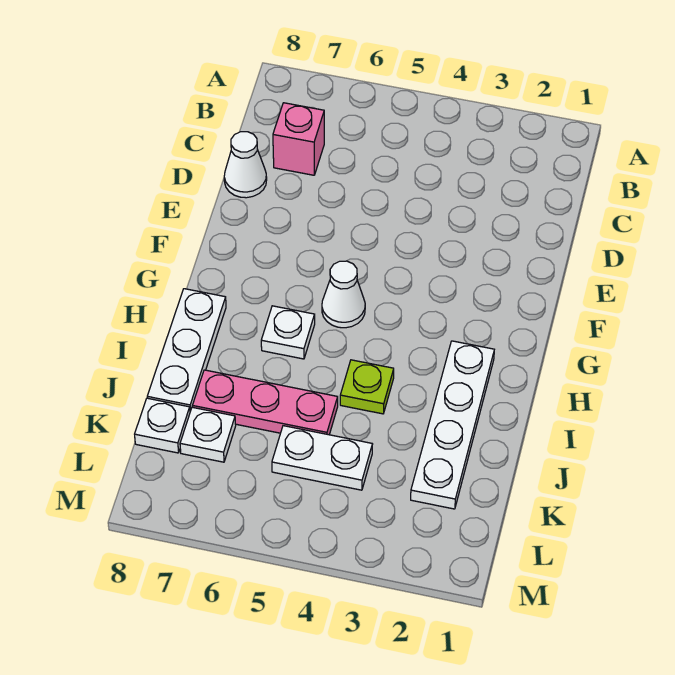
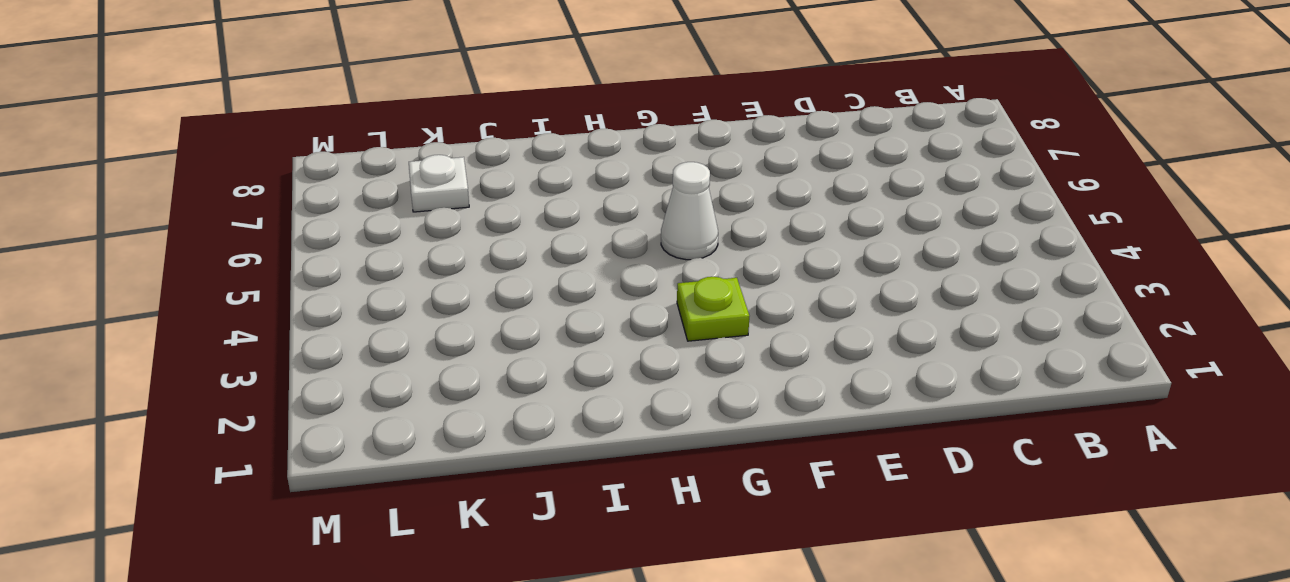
lime 1x1 plate [677,277,749,341] -> lime 1x1 plate moved to [340,360,394,414]
none -> pink 1x1 brick [273,103,324,175]
none -> white 1x1 cone [224,132,267,198]

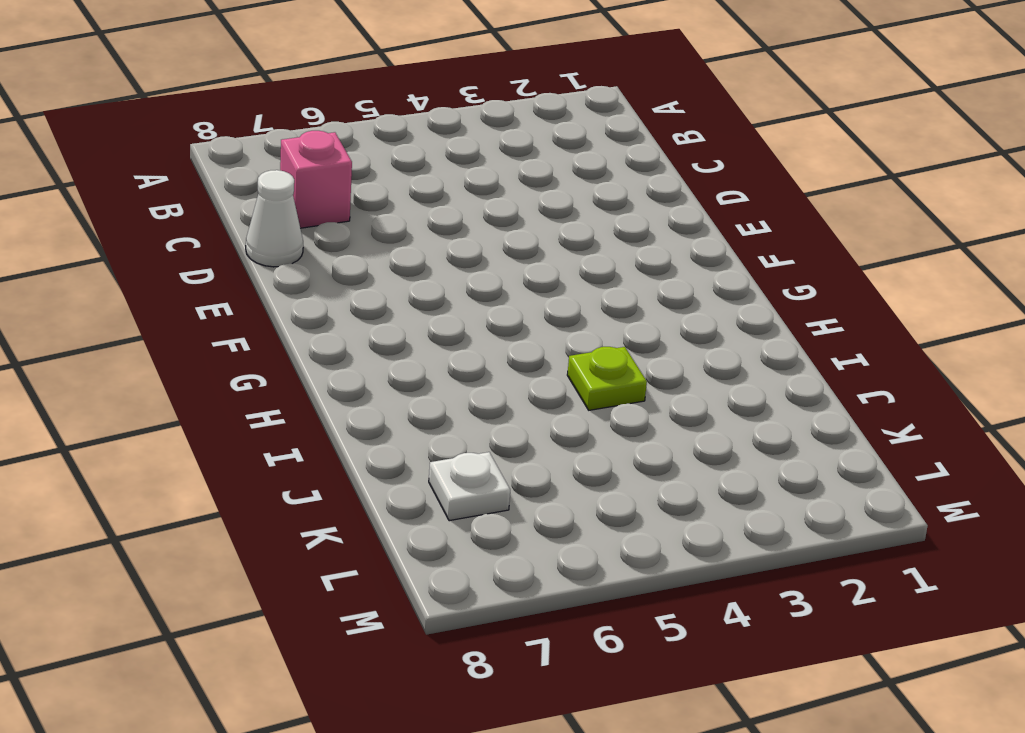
none -> white 1x1 cone [322,261,365,328]
none -> white 1x4 plate [411,341,494,509]

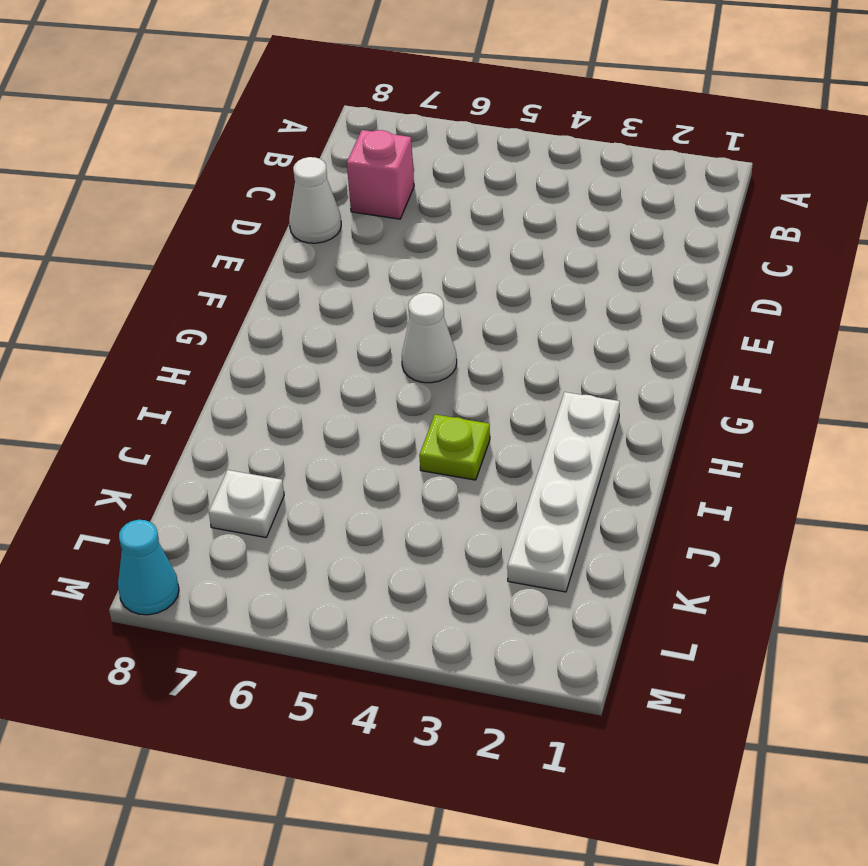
cyan 1x1 cone [118,520,179,615] -> none
none -> white 1x1 plate [261,306,315,359]
none -> white 1x3 plate [147,289,226,411]

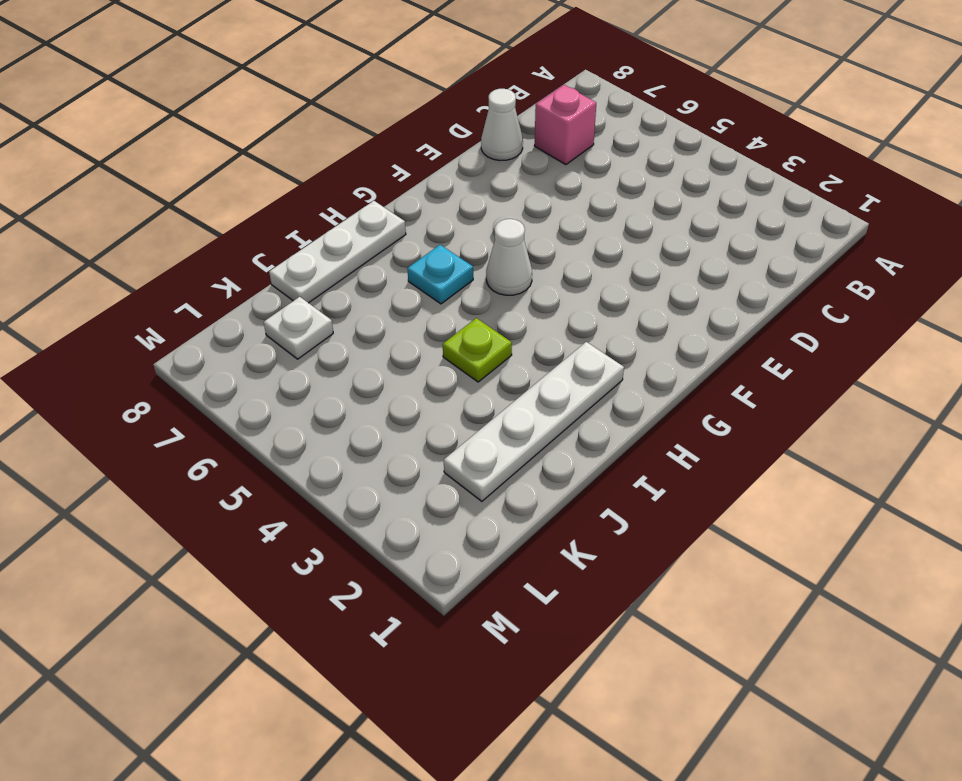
cyan 1x1 plate [407,245,473,304] -> white 1x1 plate [261,306,315,359]
none -> pink 1x3 plate [193,370,338,435]
none -> white 1x2 plate [272,426,372,490]

